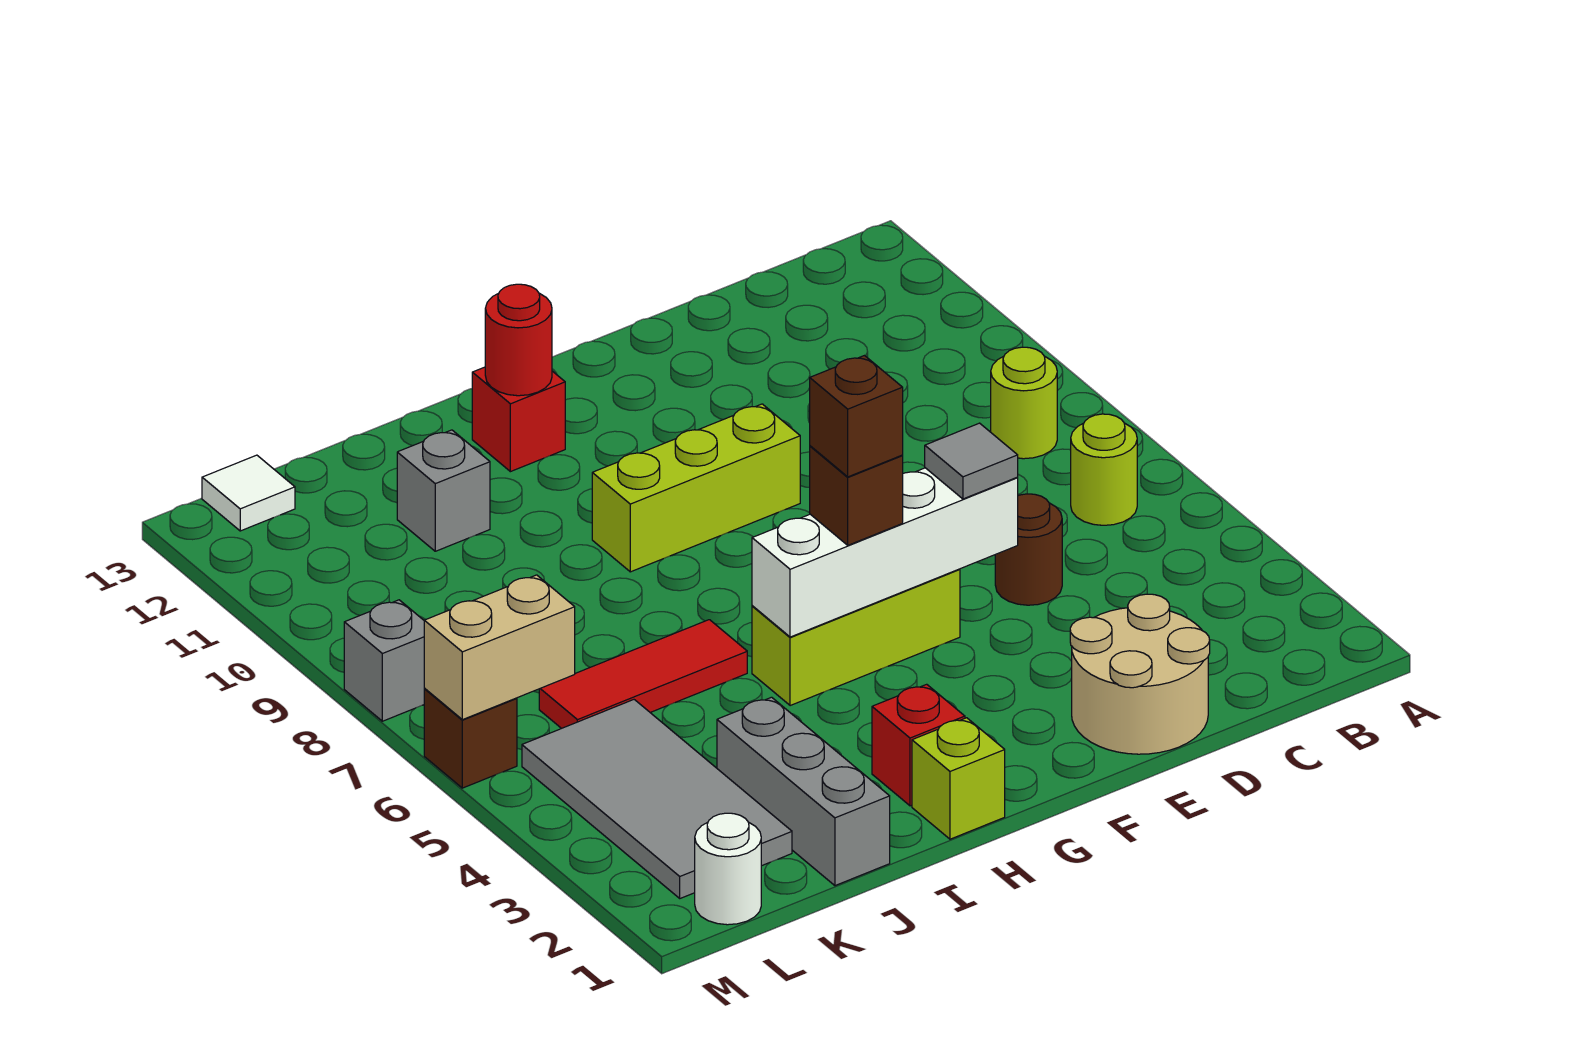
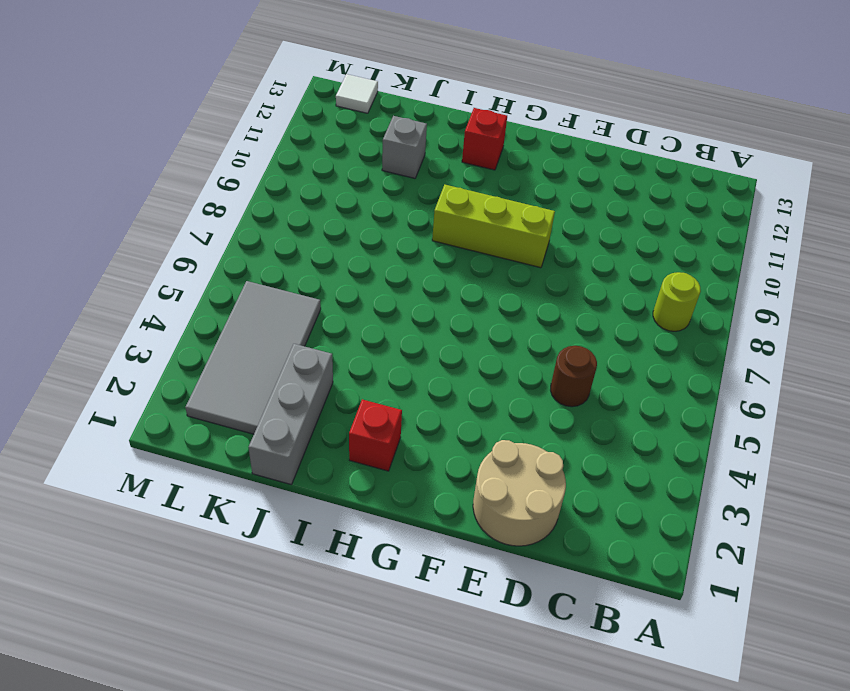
none -> lime 1x1 round brick [1071,414,1137,525]
none -> lime 1x3 brick [752,569,960,706]
none -> lime 1x1 brick [912,718,1005,839]

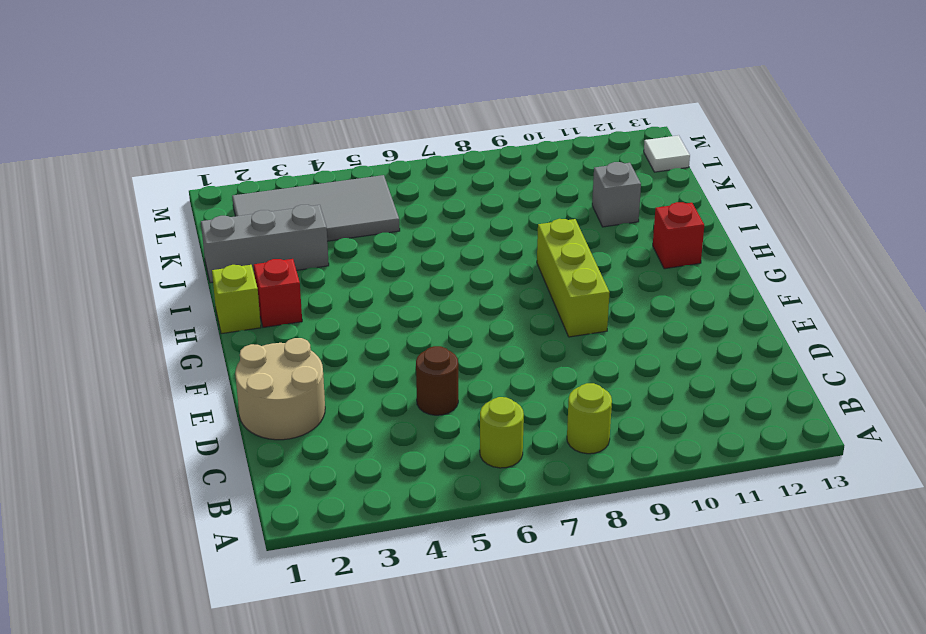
none -> lime 1x3 brick [752,569,960,706]
none -> red 1x3 tile [539,620,747,729]
none -> white 1x1 round brick [695,813,761,925]

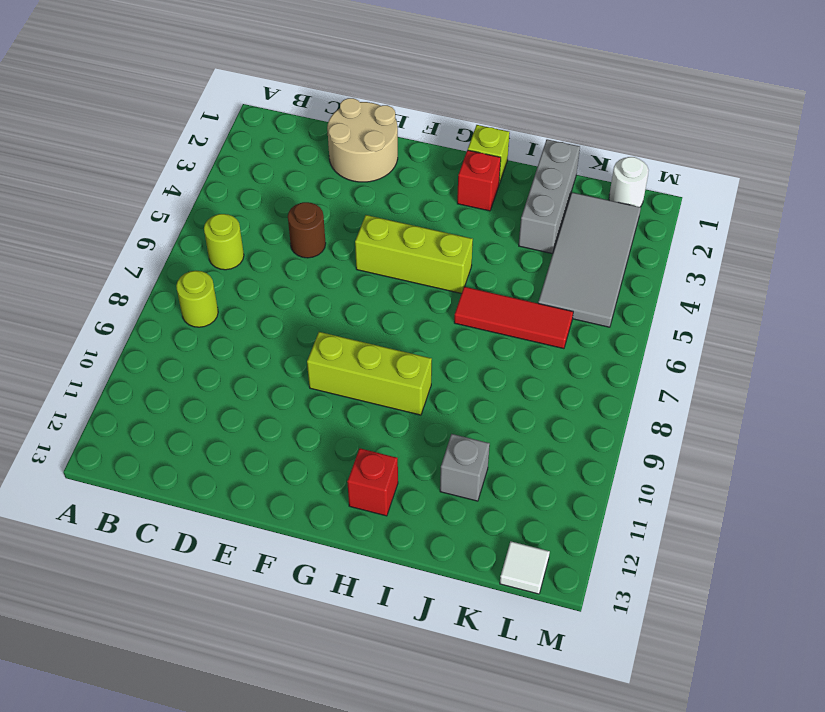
none -> brown 1x1 brick [424,689,517,788]
none -> grey 1x1 brick [344,600,425,721]
none -> white 1x4 brick [752,468,1018,637]

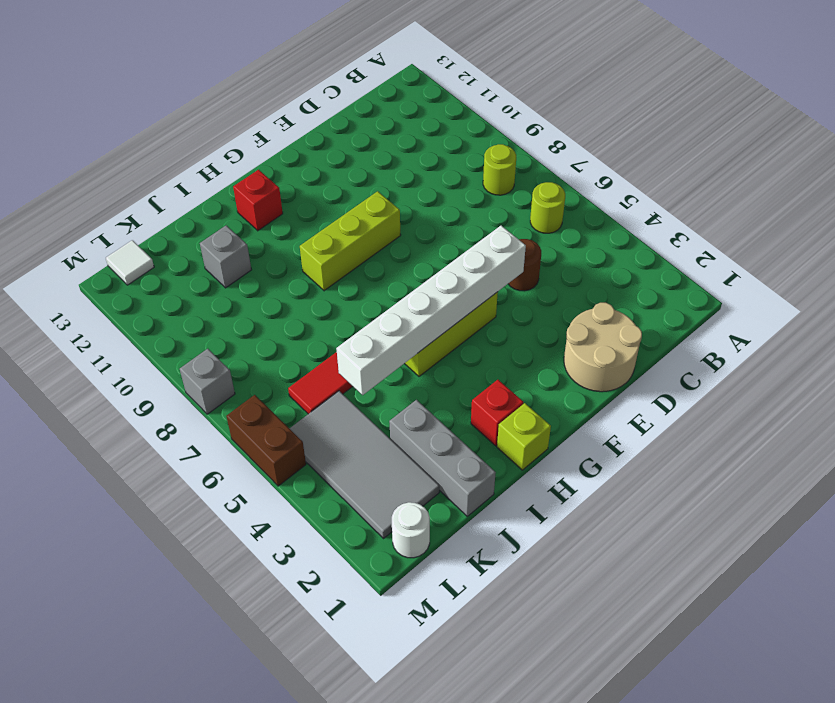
white 1x6 brick [336,226,526,395] -> white 1x4 brick [752,468,1018,637]
brown 1x2 brick [226,395,306,486] -> brown 1x1 brick [424,689,517,788]
none -> red 1x1 round brick [485,284,552,396]
none -> tan 1x2 brick [424,575,575,720]
none -> grey 1x1 tile [925,423,1018,499]

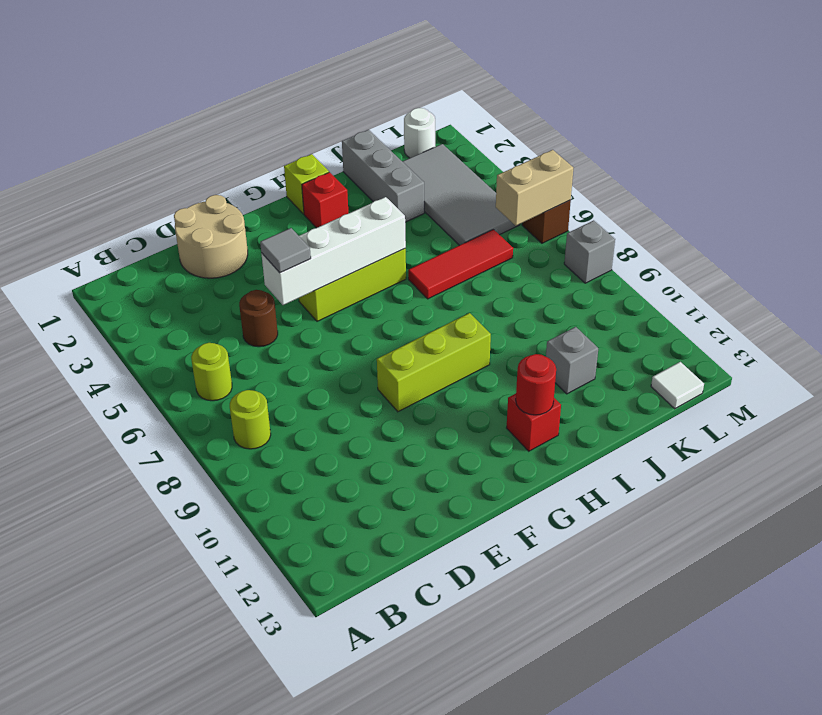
none -> brown 1x1 brick [810,446,903,545]
none -> brown 1x1 brick [810,356,903,477]

